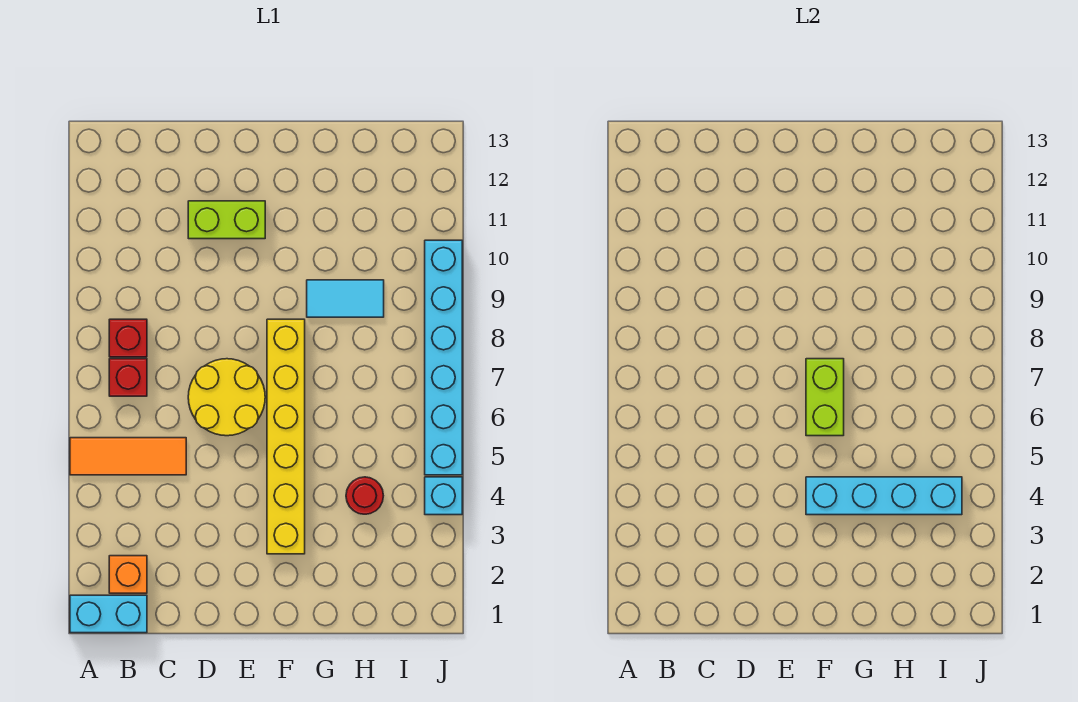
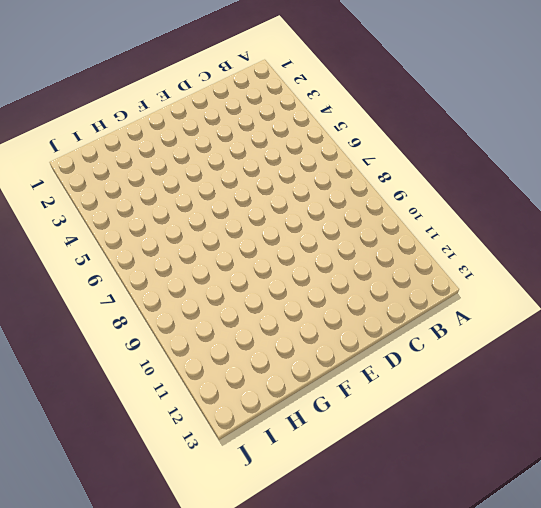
none -> cyan 1x2 brick [70,595,147,633]
none -> orange 1x3 tile [70,438,186,475]
none -> orange 1x1 brick [109,556,147,593]

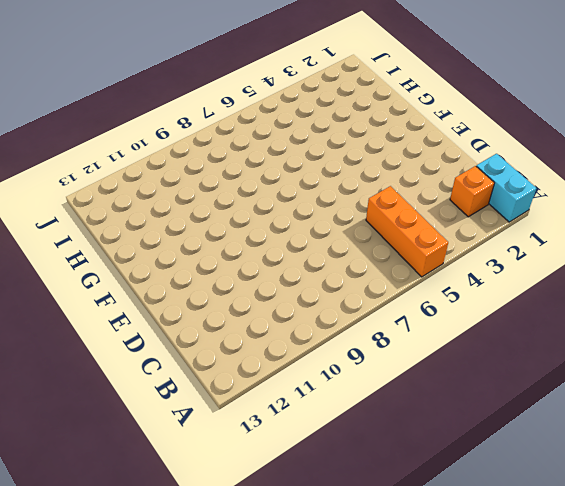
orange 1x3 brick [366,186,448,277] -> orange 1x3 tile [70,438,186,475]
none -> red 1x1 brick [109,359,147,396]
none -> red 1x1 brick [109,319,147,357]
none -> yellow 2x2 round brick [188,359,265,436]

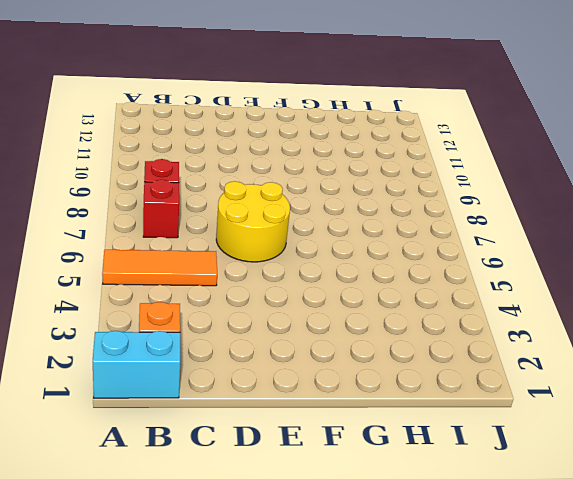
none -> lime 1x2 brick [188,201,265,239]
none -> yellow 1x6 brick [267,319,305,554]
none -> cyan 1x2 tile [307,280,384,317]

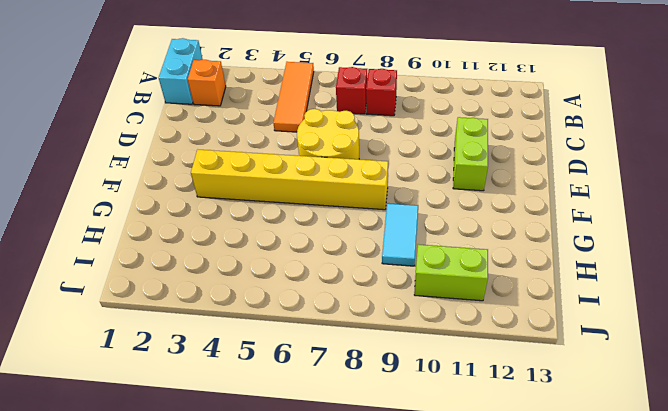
lime 1x2 brick [414,244,488,301] -> lime 1x2 brick moved to [806,359,844,436]
none -> red 1x1 round brick [346,477,383,514]
none -> cyan 1x1 brick [425,477,462,515]
none -> cyan 1x6 brick [425,240,462,475]

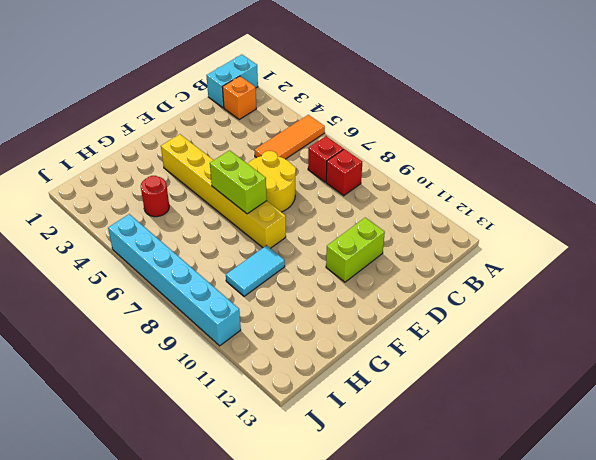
none -> cyan 1x1 brick [425,477,462,515]
none -> cyan 1x4 brick [806,477,962,515]

